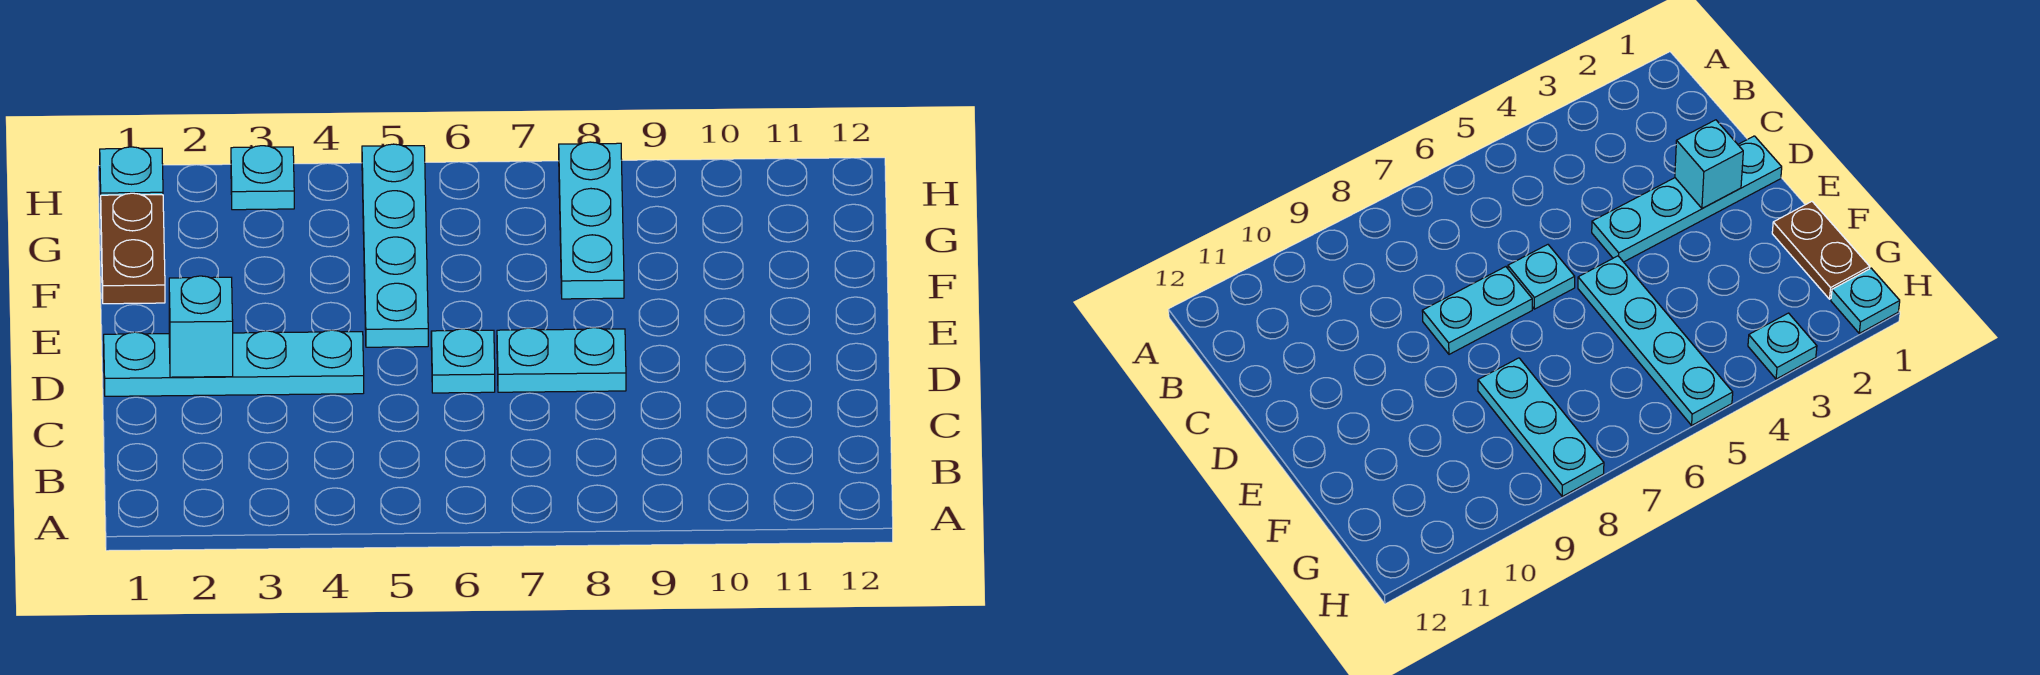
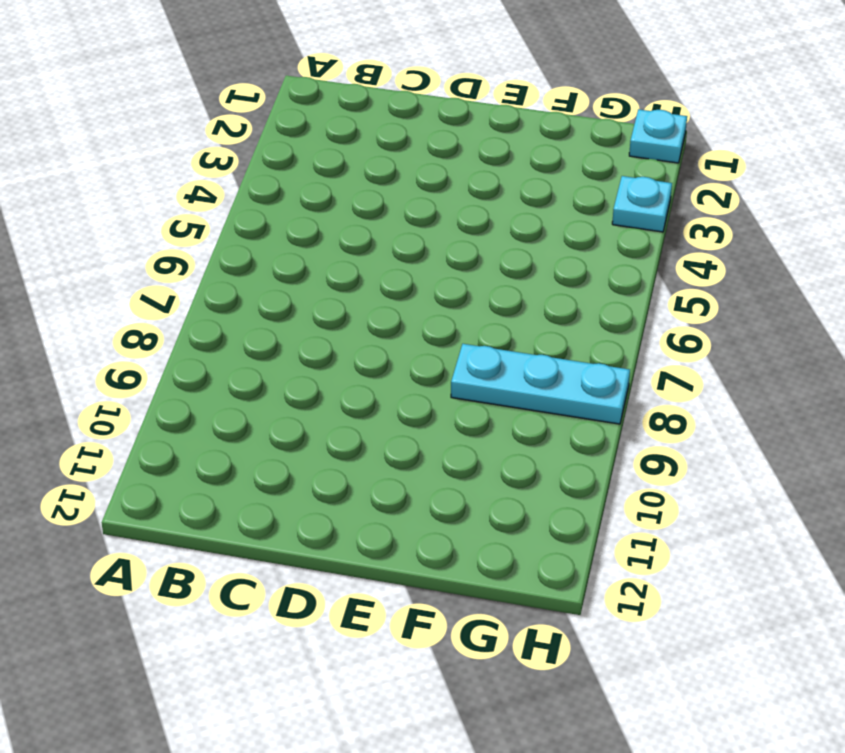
none -> cyan 1x4 plate [104,330,364,396]
none -> cyan 1x1 plate [431,329,495,393]

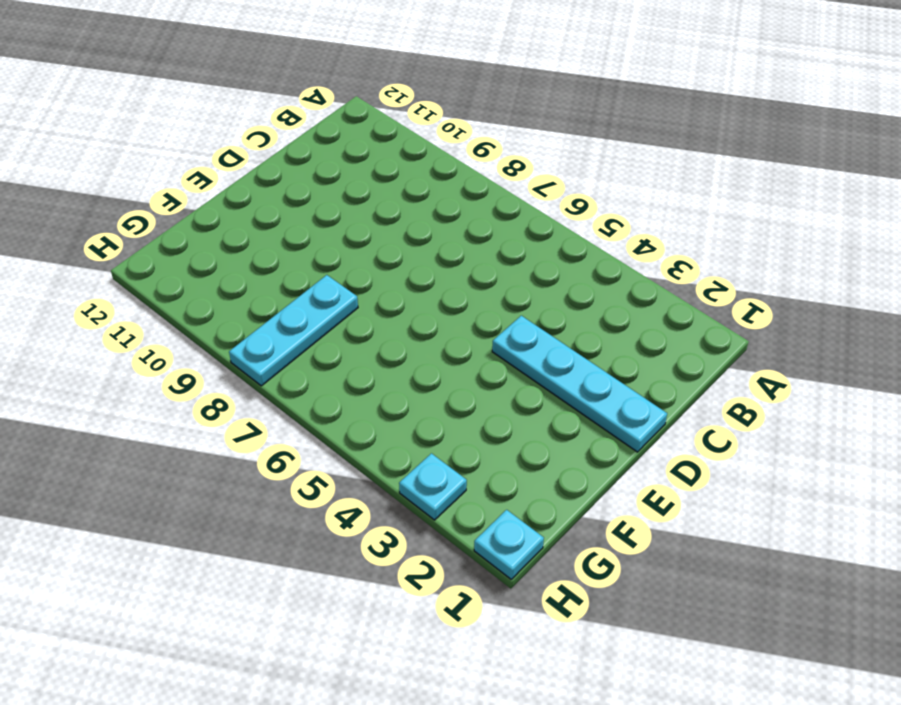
none -> cyan 1x1 plate [431,329,495,393]
none -> cyan 1x2 plate [497,328,626,392]

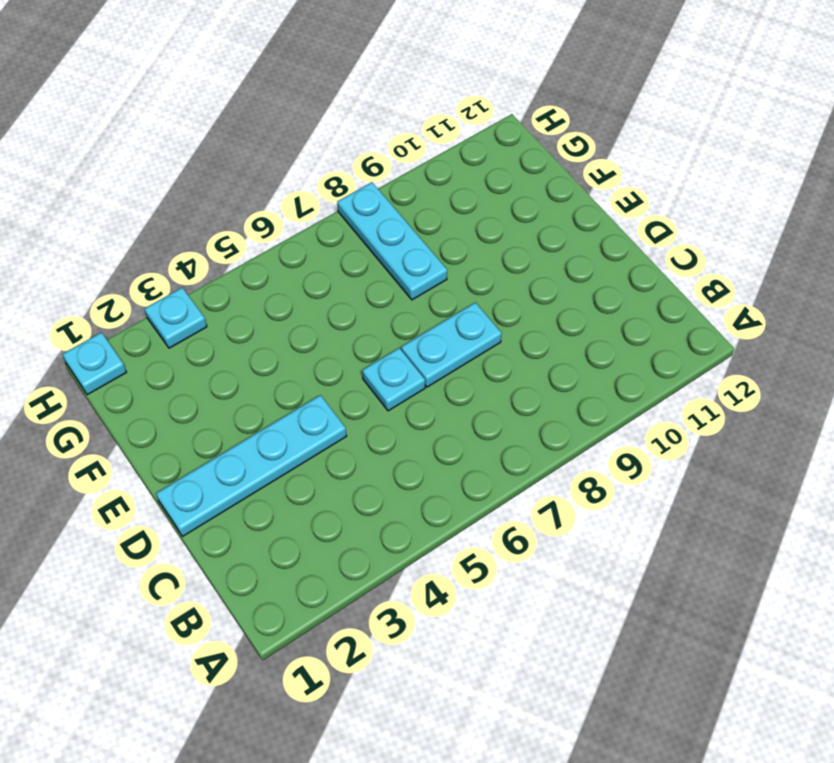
none -> cyan 1x4 plate [362,144,428,347]
none -> brown 1x2 plate [101,193,165,304]

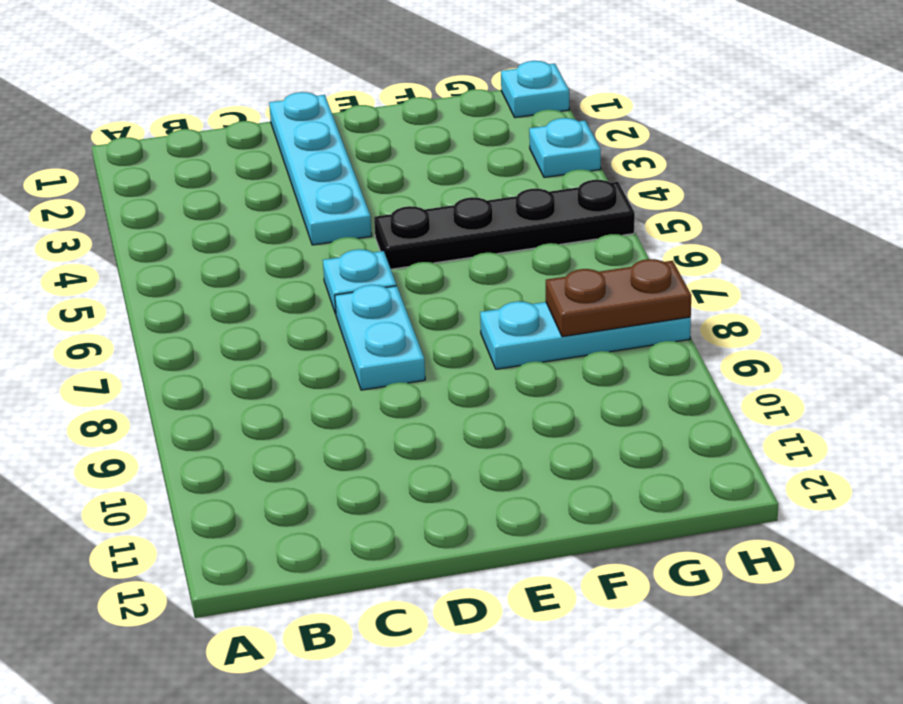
black 1x4 plate [374,180,635,269] -> cyan 1x4 plate [362,144,428,347]
brown 1x2 plate [546,259,691,337] -> brown 1x2 plate moved to [101,193,165,304]
none -> cyan 1x1 brick [169,276,233,377]

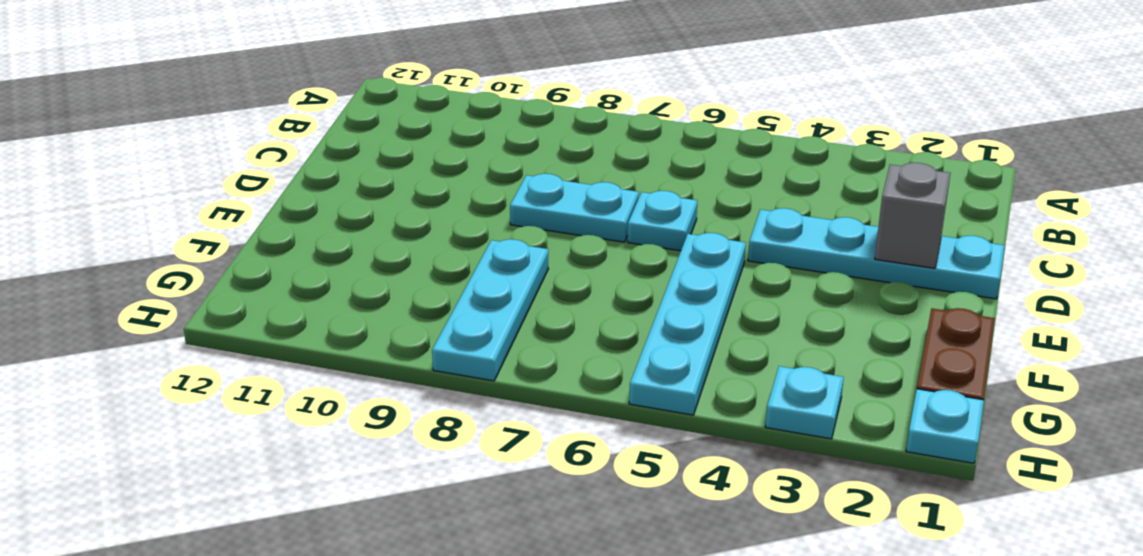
grey 1x1 brick [875,163,950,268] -> cyan 1x1 brick [169,276,233,377]

